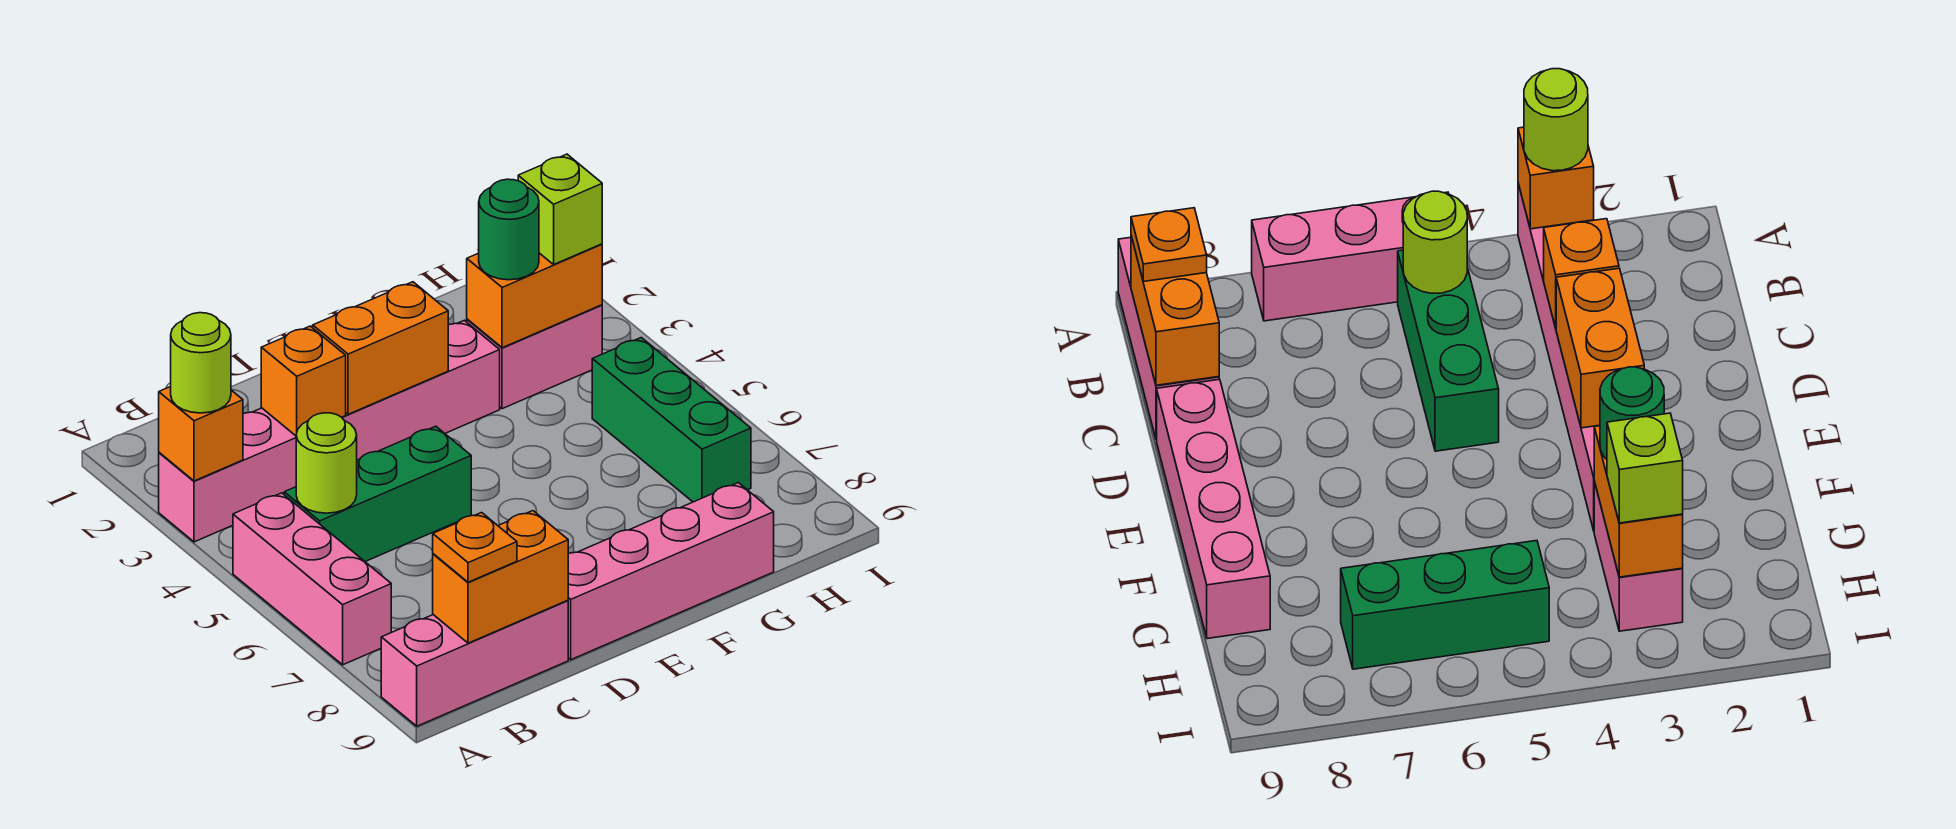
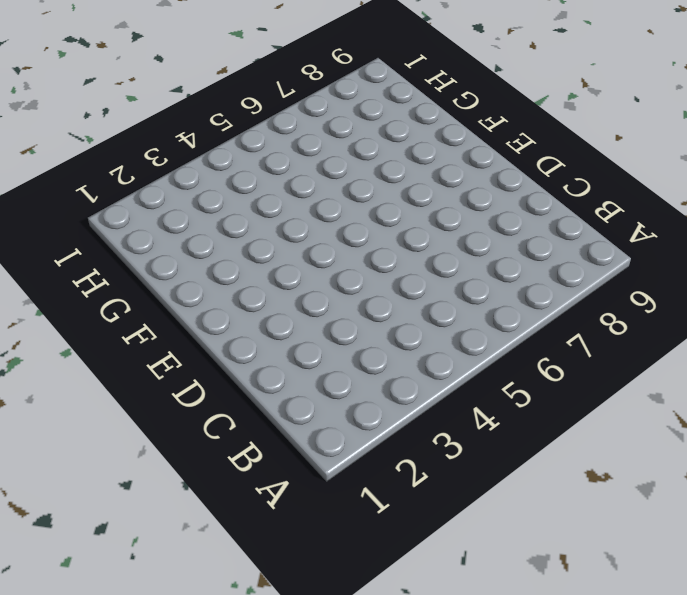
none -> pink 1x6 brick [159,320,500,542]
none -> pink 1x3 brick [233,493,391,665]
none -> pink 1x3 brick [381,600,568,726]

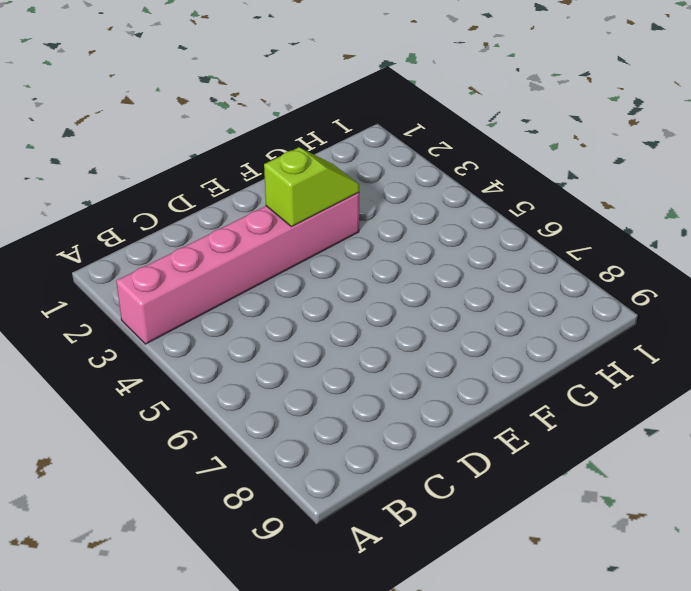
lime 1x2 slope [264,147,359,227] -> orange 1x2 brick [313,282,448,414]
none -> pink 1x3 brick [233,493,391,665]
none -> pink 1x3 brick [381,600,568,726]
none -> green 1x3 brick [284,426,471,562]

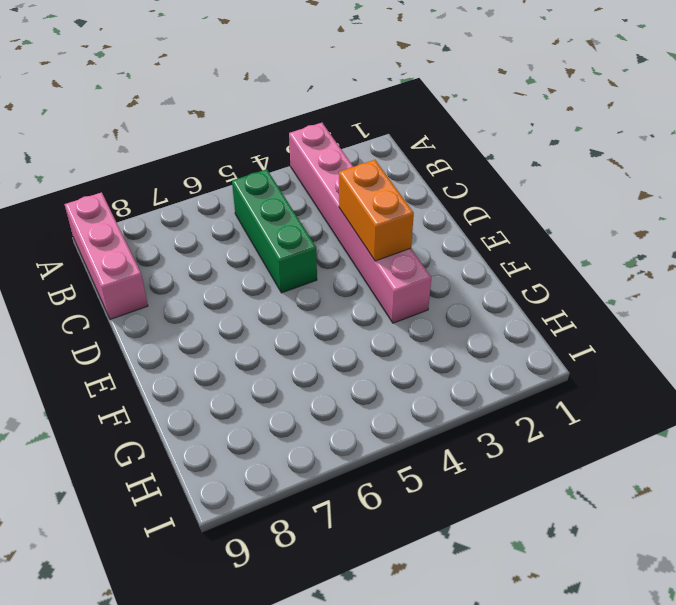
none -> pink 1x3 brick [233,493,391,665]
none -> pink 1x4 brick [568,483,774,660]
none -> pink 1x2 brick [467,305,602,409]

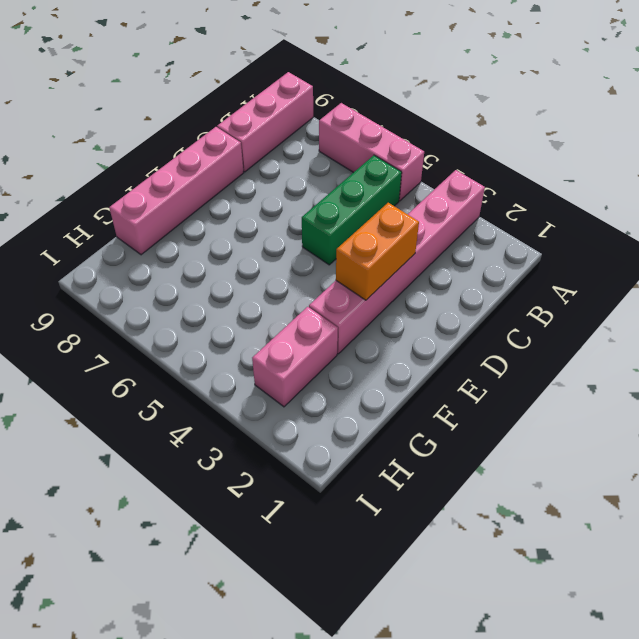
none -> green 1x3 brick [592,338,751,502]
none -> orange 1x1 brick [159,387,243,481]
none -> lime 1x1 round brick [296,413,357,513]

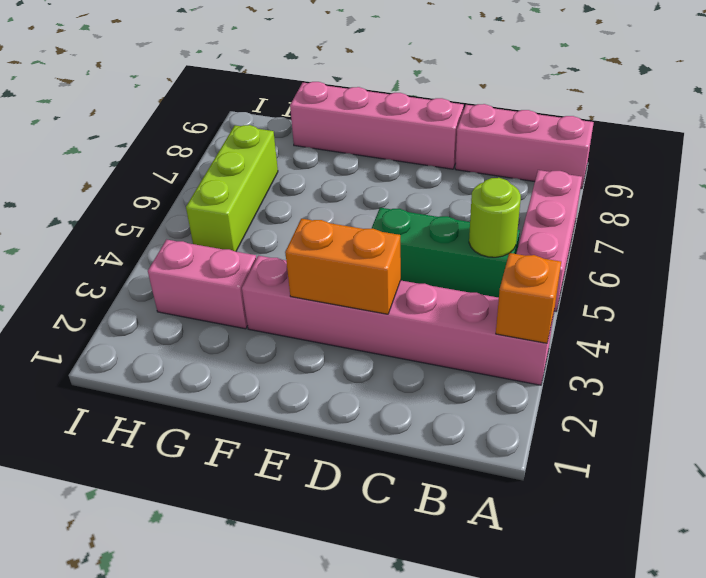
lime 1x3 brick [186,125,278,252] -> green 1x3 brick [592,338,751,502]
none -> orange 1x2 brick [433,511,568,643]
none -> orange 1x1 brick [261,326,346,436]
none -> orange 1x2 brick [467,244,602,348]

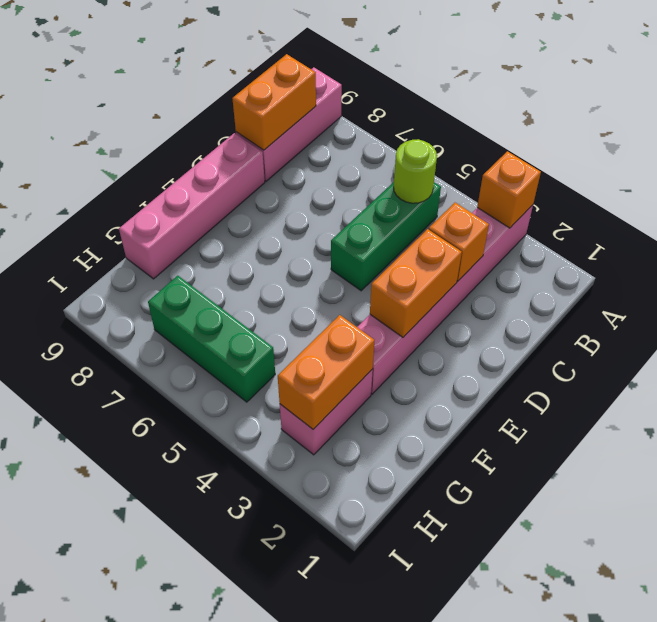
none -> pink 1x3 brick [233,493,391,665]
none -> lime 1x1 round brick [171,313,231,413]
none -> orange 1x1 plate [433,513,517,582]

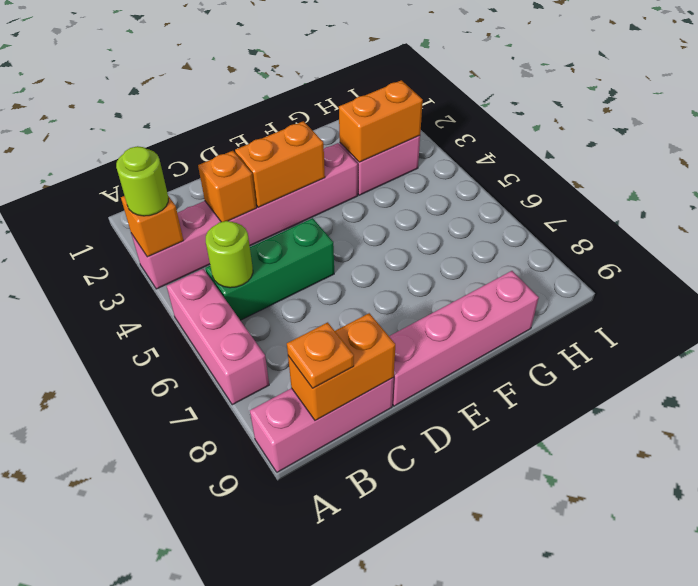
none -> green 1x3 brick [592,338,751,502]
none -> green 1x1 round brick [479,179,539,280]
none -> lime 1x1 brick [518,154,602,264]

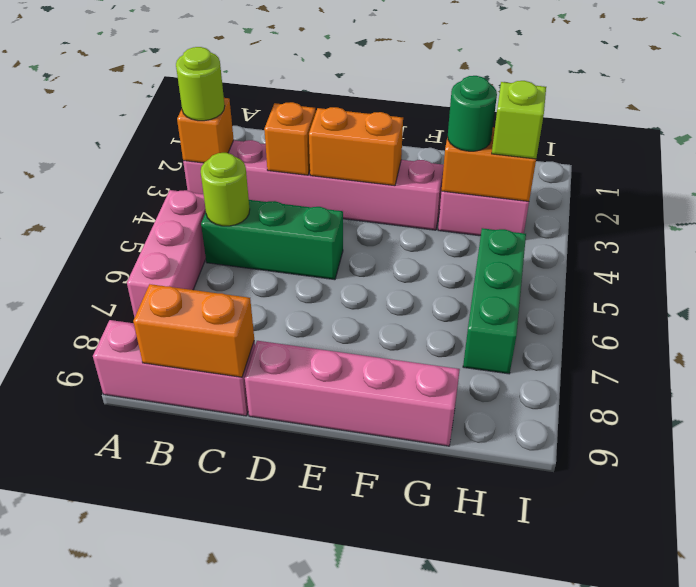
none -> orange 1x1 plate [433,513,517,582]

